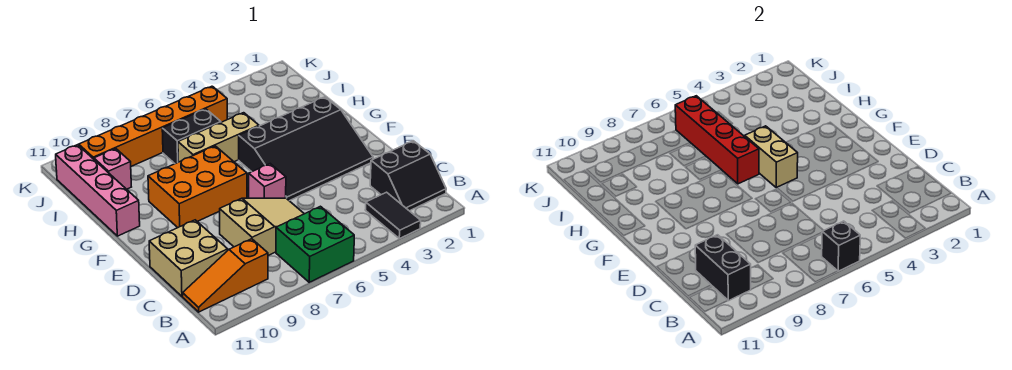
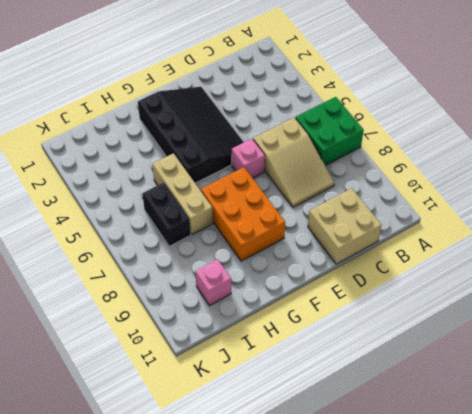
tan 2x3 slope [253,117,334,207] -> tan 2x3 slope turned to [220,198,304,256]
none -> black 1x2 tile [365,192,421,239]
none -> black 2x2 slope [370,141,446,211]
none -> orange 1x3 slope [183,239,268,312]

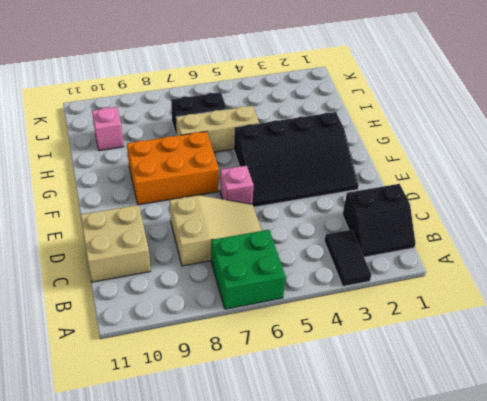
none -> orange 1x3 slope [183,239,268,312]
none -> pink 1x4 brick [56,145,140,236]
none -> orange 1x6 brick [79,86,227,167]

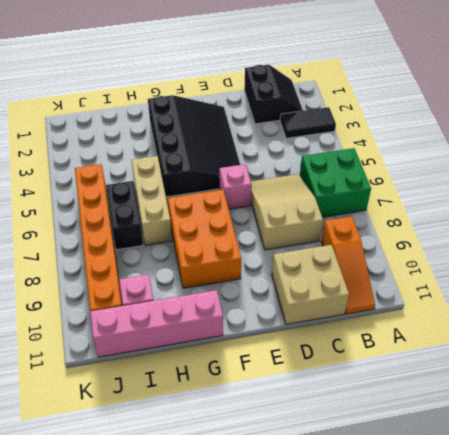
none -> black 1x1 brick [822,221,860,271]
none -> black 1x2 brick [695,235,751,301]
none -> tan 1x2 brick [745,126,798,188]

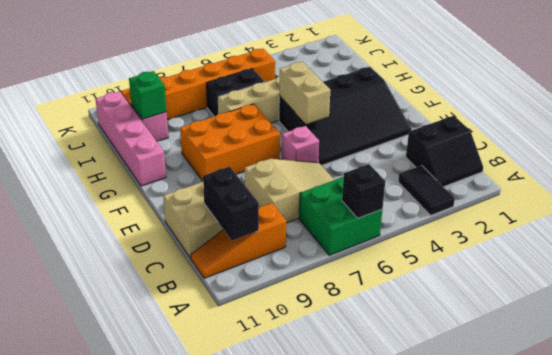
green 1x1 brick [129,71,167,119] -> none
none -> red 1x4 brick [675,96,759,184]

